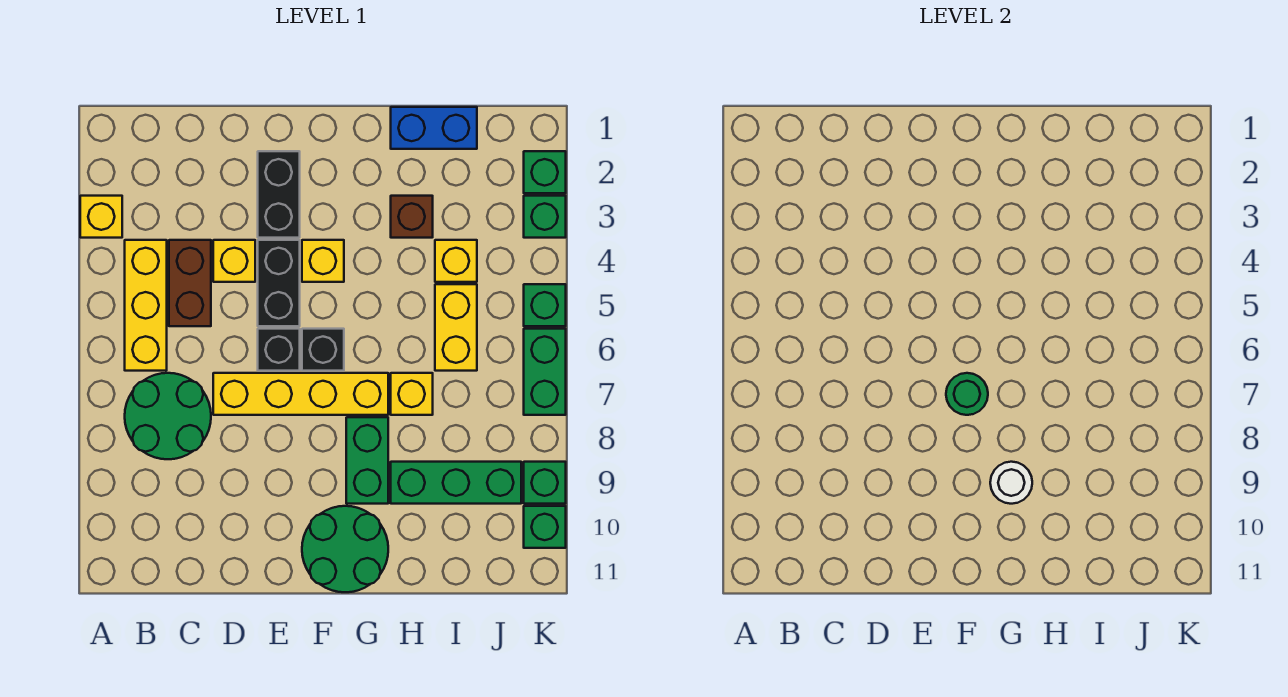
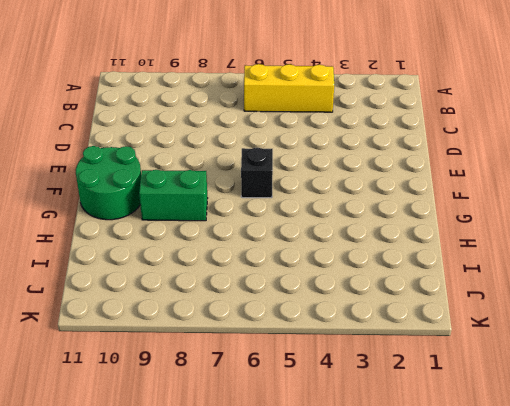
none -> yellow 1x1 brick [80,196,122,238]
none -> green 2x2 round brick [125,373,211,459]
none -> brown 1x2 brick [169,240,211,326]

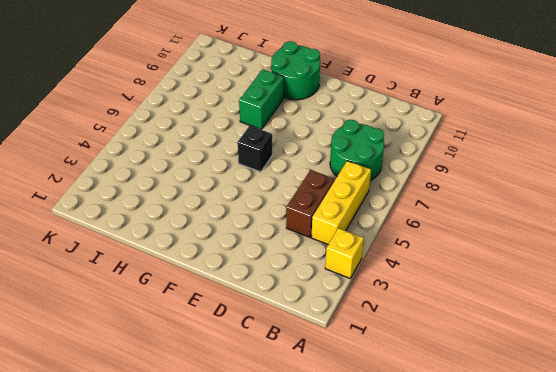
none -> yellow 1x1 brick [213,240,255,282]
none -> yellow 1x4 brick [213,373,388,415]
none -> black 1x2 brick [258,151,300,238]

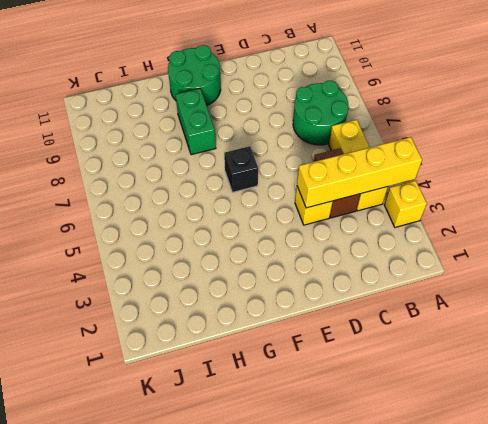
yellow 1x4 brick [297,137,422,208] -> yellow 1x4 brick moved to [213,373,388,415]
none -> black 1x2 brick [258,151,300,238]
none -> black 1x2 brick [258,240,300,326]
none -> black 1x1 brick [258,329,300,371]

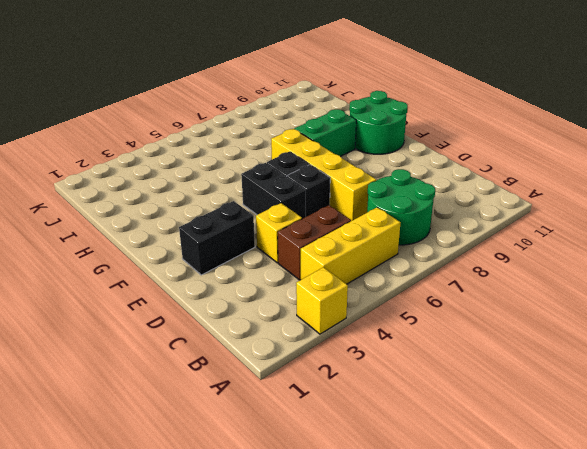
black 1x2 brick [241,163,306,219] -> black 1x2 brick turned to [258,240,300,326]
none -> yellow 1x1 brick [302,240,344,282]
none -> blue 1x2 brick [391,107,477,149]
none -> brown 1x1 brick [391,196,433,238]

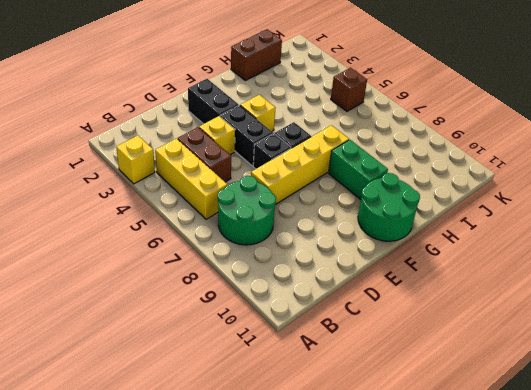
brown 1x2 brick [231,29,282,81] -> blue 1x2 brick [391,107,477,149]
brown 1x1 brick [331,68,367,111] -> brown 1x1 brick moved to [391,196,433,238]
none -> yellow 1x1 brick [391,373,433,415]
none -> green 1x3 brick [391,462,521,504]
none -> yellow 1x1 brick [435,240,477,282]

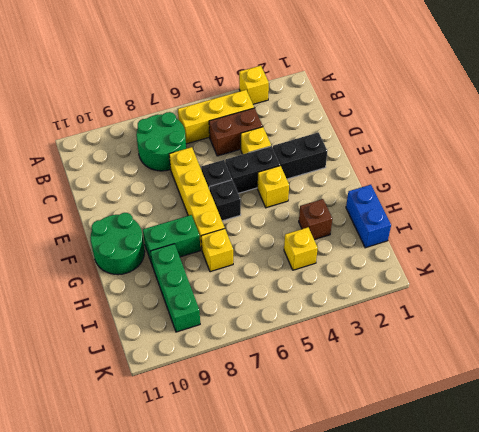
none -> yellow 1x2 brick [435,284,477,371]
none -> green 1x1 brick [524,151,566,193]
none -> green 1x1 brick [524,196,566,238]

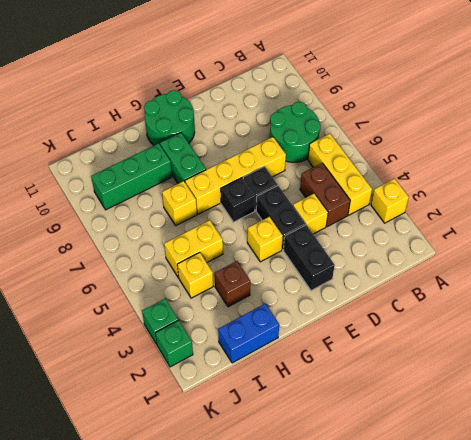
yellow 1x2 brick [164,220,223,277] -> yellow 1x2 brick turned to [435,284,477,371]
none -> green 1x1 brick [524,284,566,326]
none -> green 1x2 brick [524,329,566,415]
none -> green 1x1 brick [524,462,566,504]

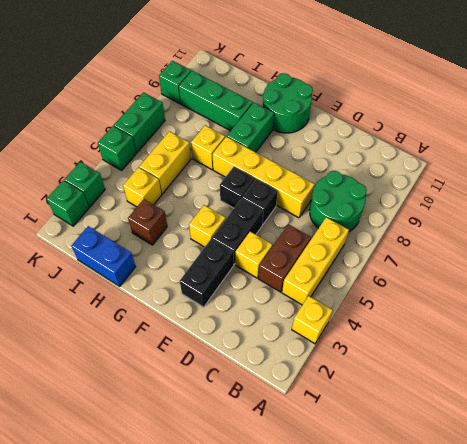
none -> green 1x1 brick [524,506,566,548]
none -> green 1x1 round brick [946,373,988,415]
none -> white 1x1 round brick [990,462,1032,504]

